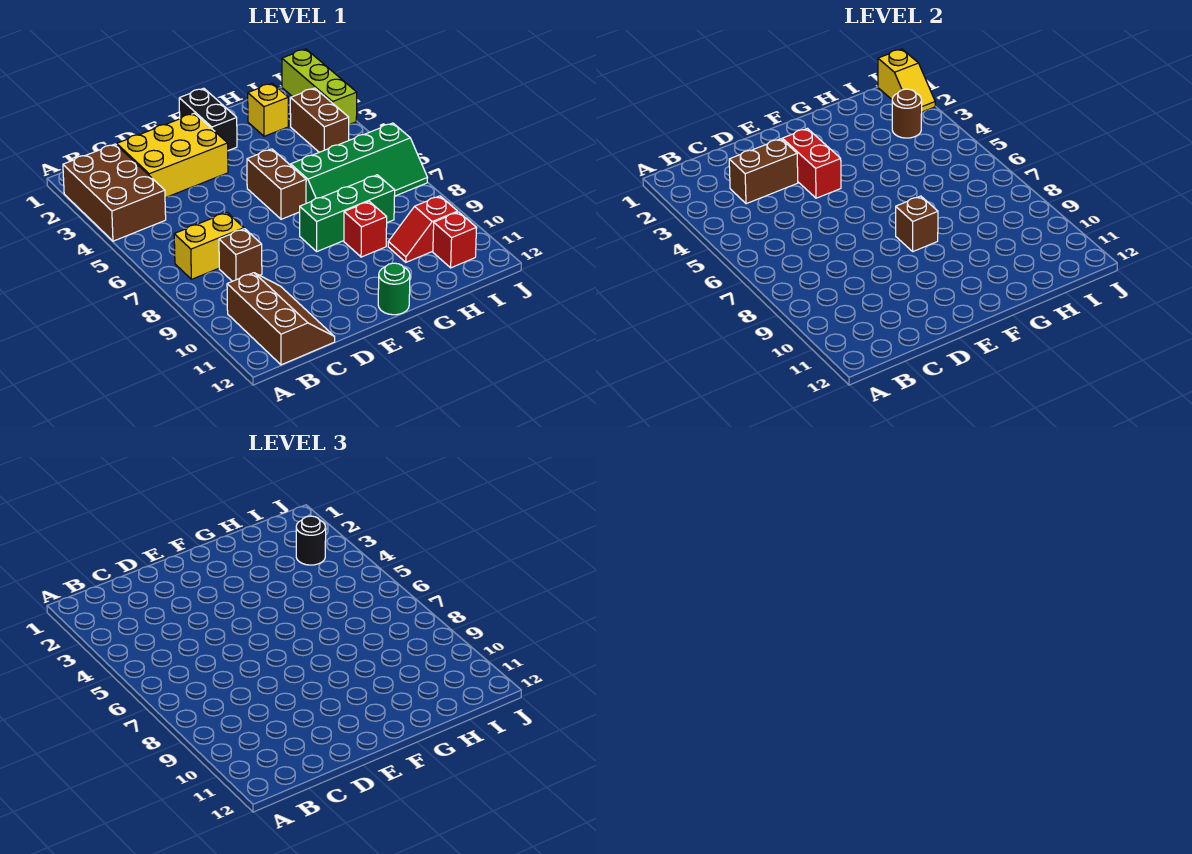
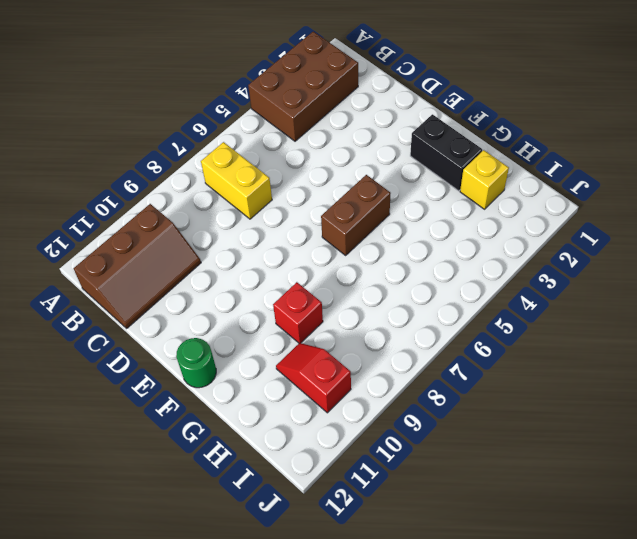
black 1x2 brick [410,114,482,191] -> black 1x2 brick turned to [179,88,237,150]
none -> yellow 2x3 brick [117,113,228,198]
none -> brown 1x1 brick [219,229,262,281]
none -> green 1x3 brick [300,175,395,251]

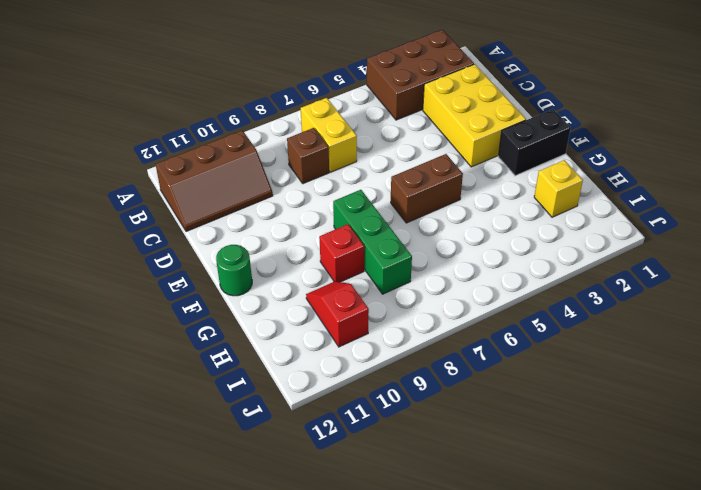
none -> green 2x4 slope [291,123,427,203]
none -> brown 1x2 brick [290,88,349,152]
none -> red 1x1 brick [433,212,477,268]

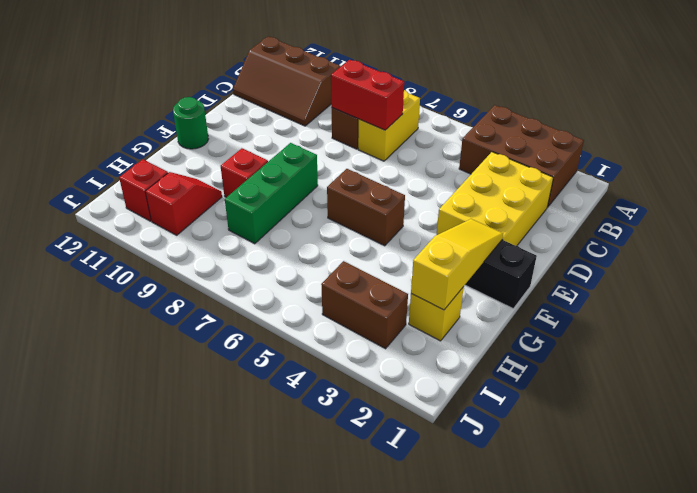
red 1x2 brick [331,60,404,130] -> red 1x2 brick moved to [782,128,841,198]
yellow 1x3 slope [411,219,503,310] -> none
none -> green 2x4 slope [291,123,427,203]
none -> lime 1x3 brick [282,49,357,125]
none -> brown 1x2 brick [729,139,798,204]

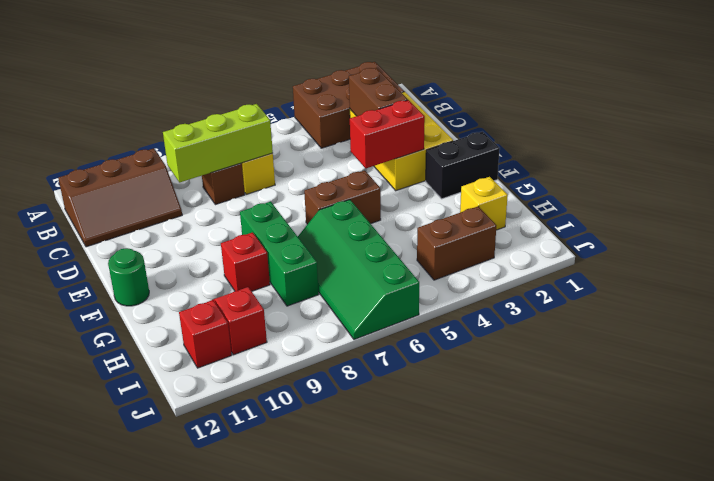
lime 1x3 brick [163,104,273,183] -> lime 1x3 brick moved to [282,49,357,125]
none -> brown 1x1 brick [896,196,938,251]
none -> brown 1x1 round brick [892,89,922,138]
none -> yellow 1x2 slope [878,49,935,112]

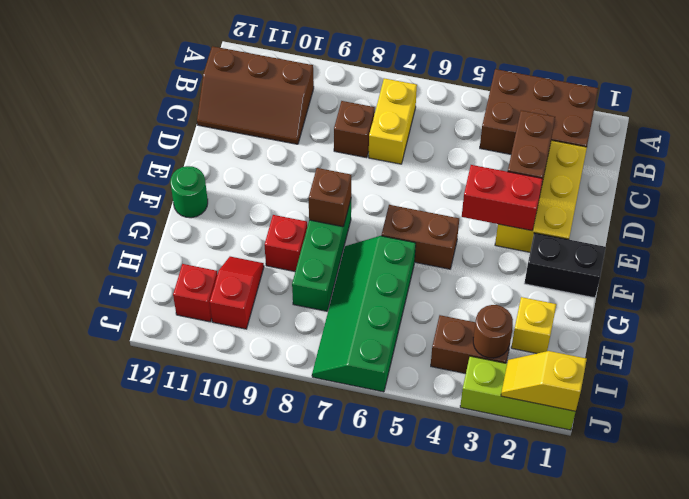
none -> black 1x1 round brick [296,516,326,565]

